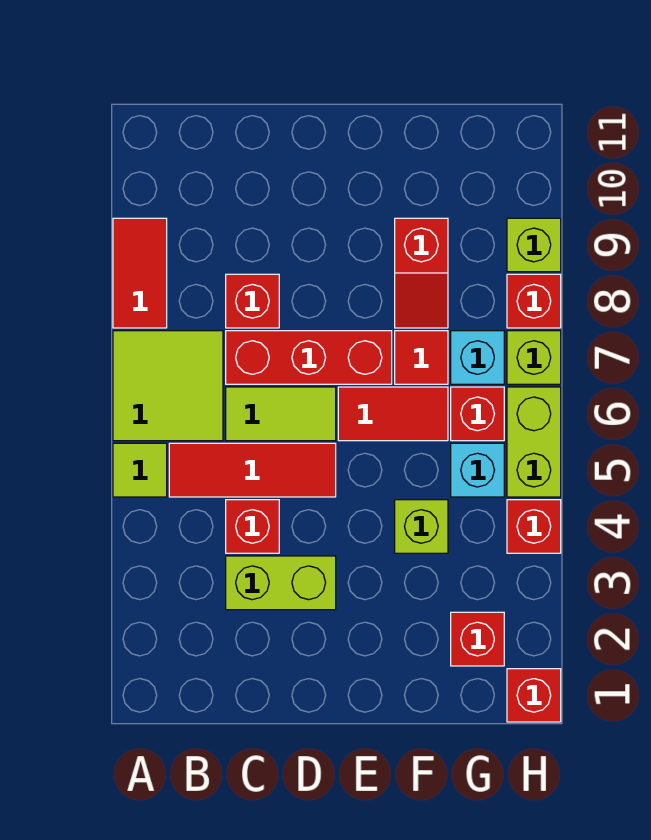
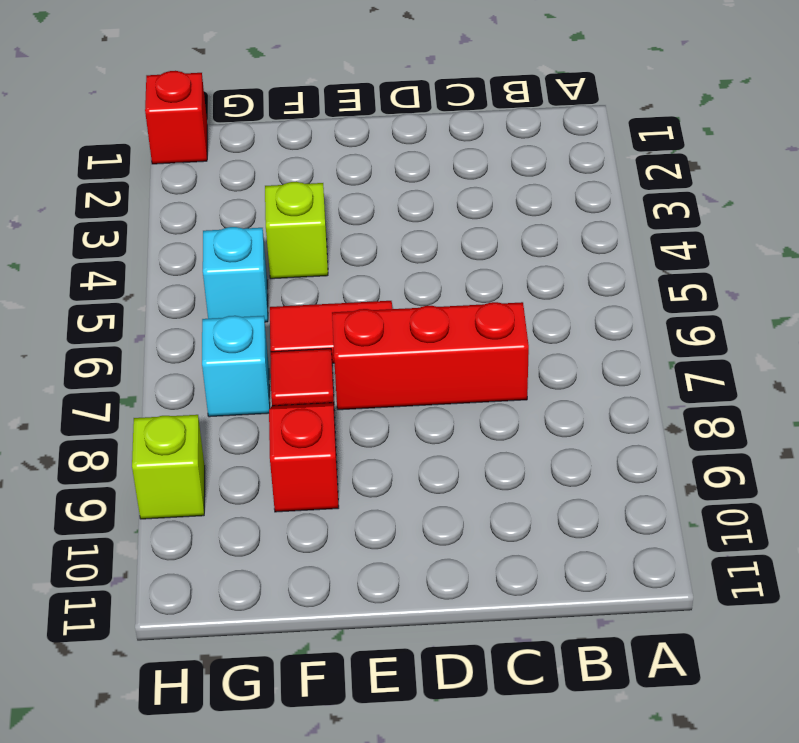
none -> lime 1x1 tile [113,443,167,497]
none -> lime 2x2 tile [113,331,223,441]
none -> red 1x2 tile [113,218,167,328]

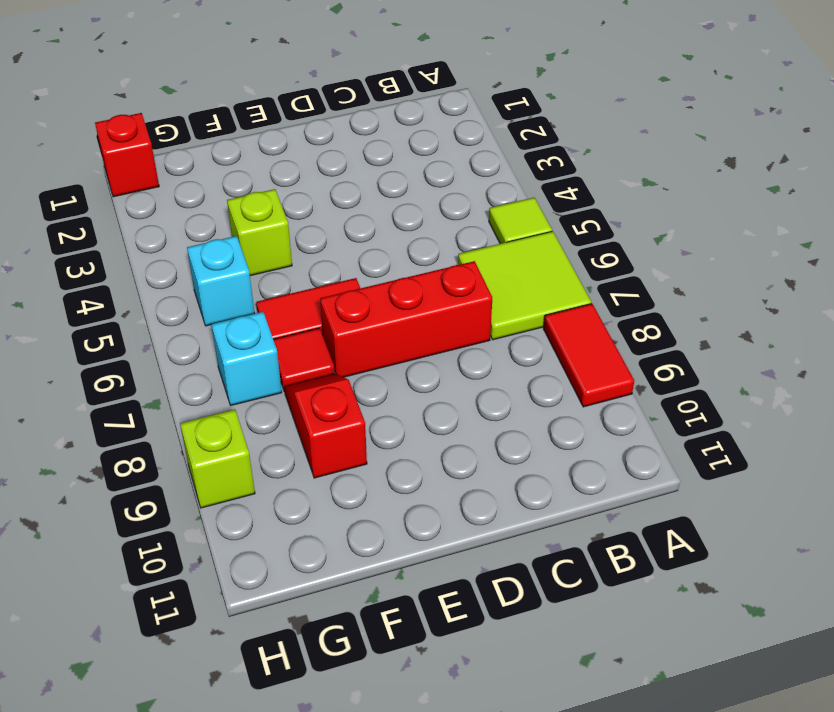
none -> red 1x3 tile [169,443,336,497]
none -> lime 1x2 brick [226,556,336,610]
none -> red 1x1 brick [226,500,279,553]

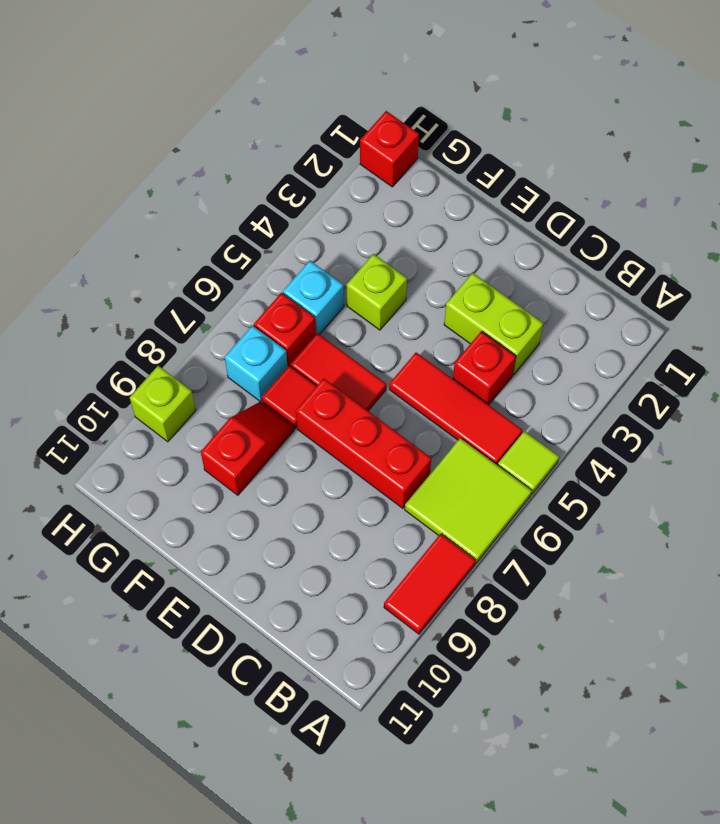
none -> lime 1x2 tile [226,387,336,441]
none -> red 1x1 brick [226,274,279,328]
none -> red 1x1 brick [451,612,504,666]

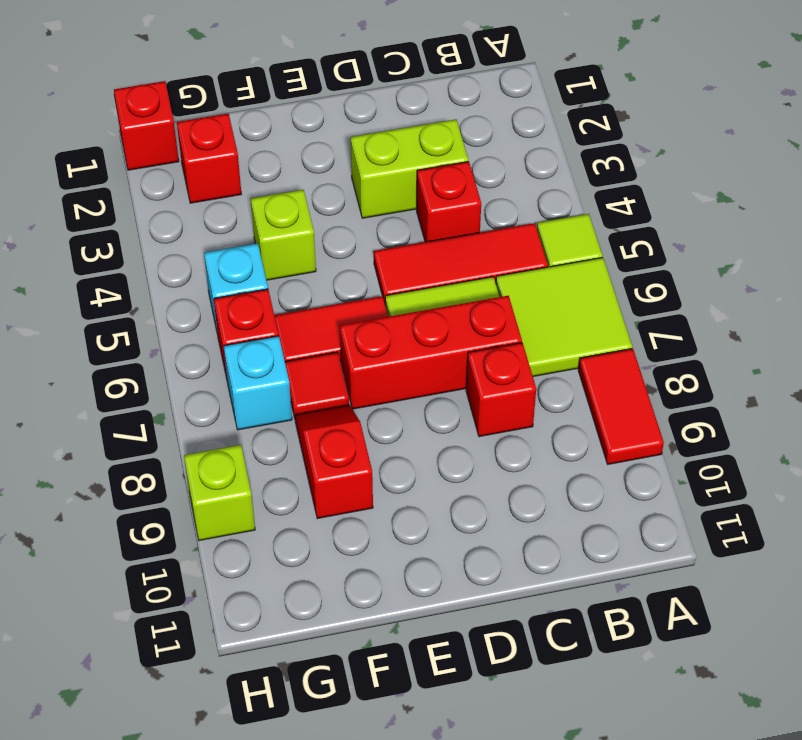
none -> red 1x1 brick [507,500,561,553]
none -> lime 1x2 brick [507,387,561,497]
none -> lime 1x1 brick [507,331,561,384]

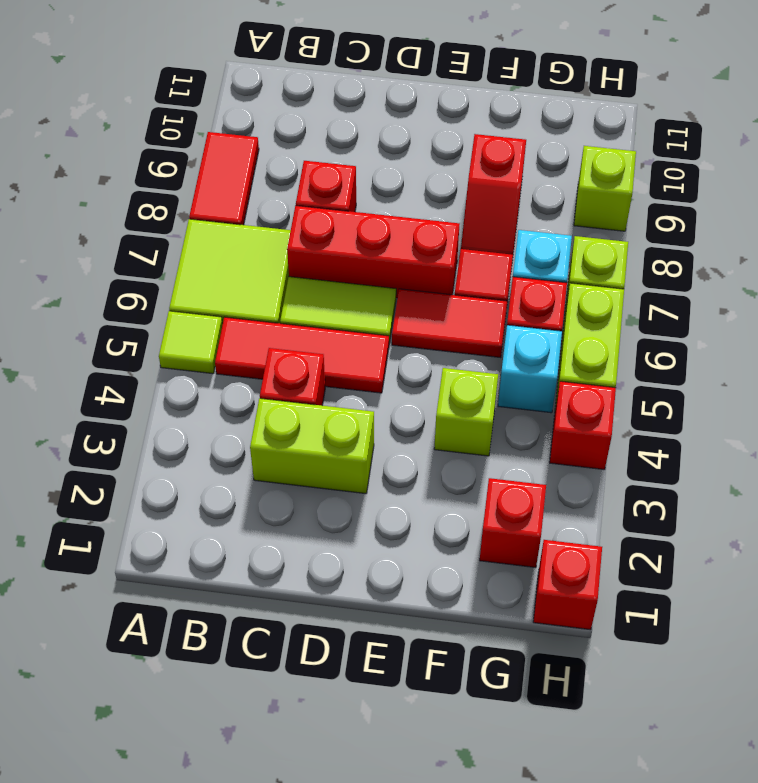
none -> red 1x1 brick [507,274,561,328]

